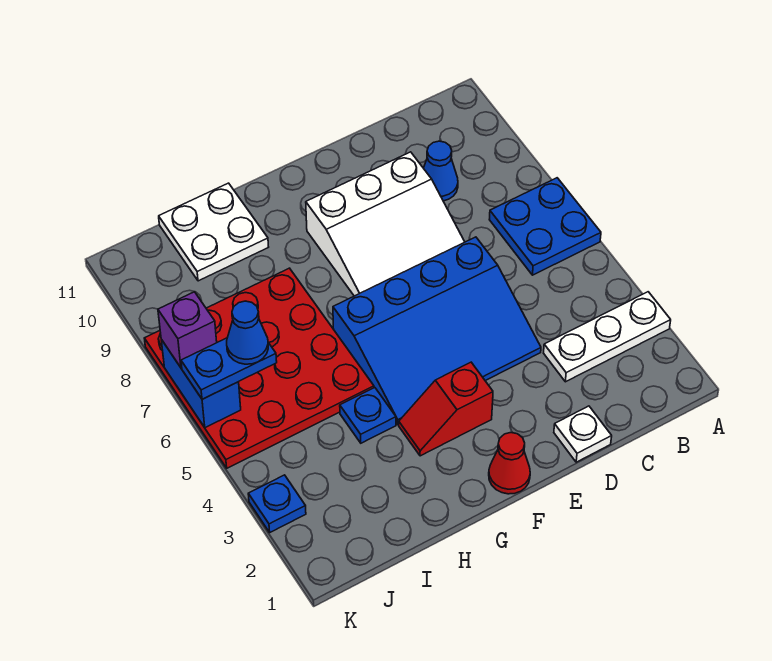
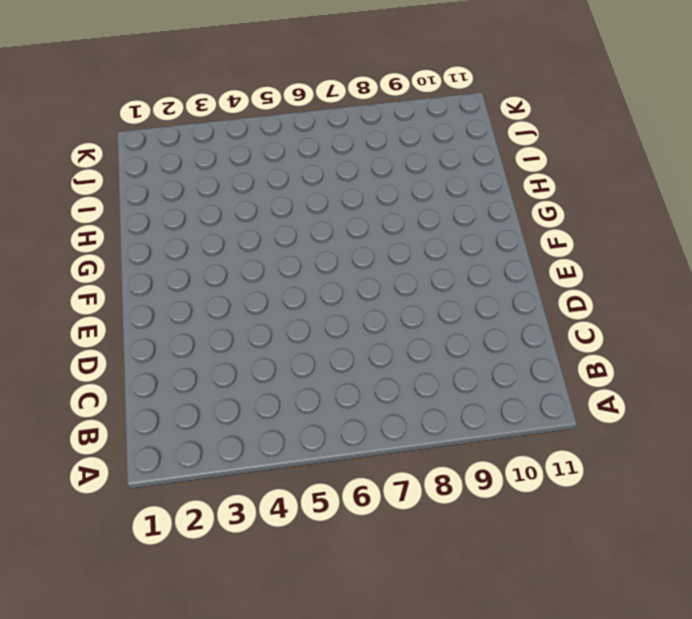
none -> white 1x3 plate [544,292,671,382]
none -> blue 2x2 plate [489,178,601,275]
none -> blue 1x1 cone [424,141,458,201]

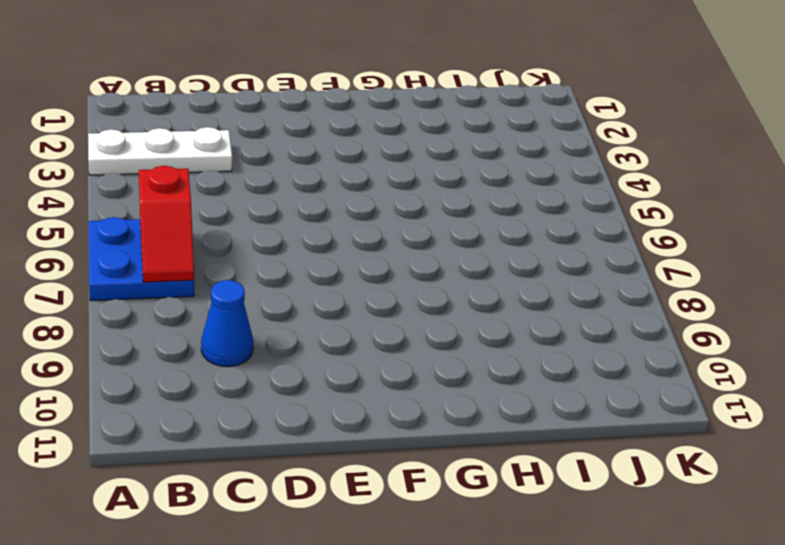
red 1x2 slope [139,166,194,282] -> red 1x2 slope turned to [399,362,493,456]
none -> white 1x1 plate [554,406,612,462]
none -> blue 3x4 slope [333,237,541,425]
none -> white 3x3 slope [306,152,465,296]

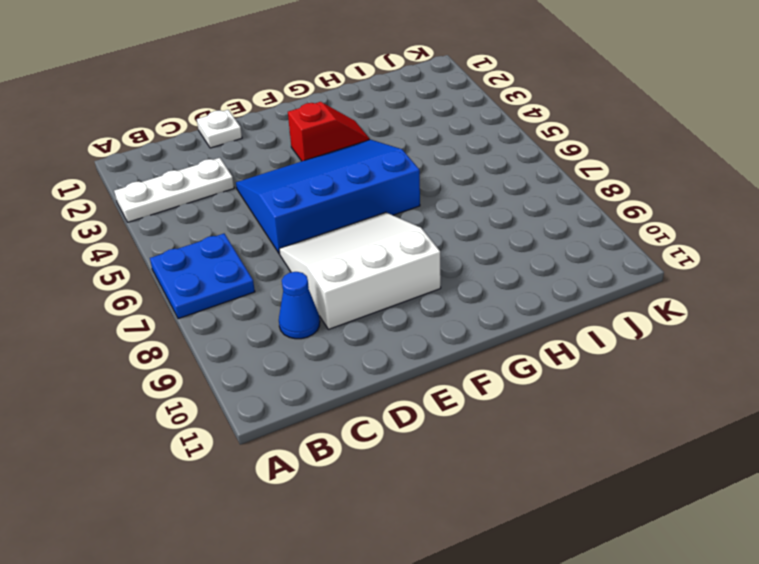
none -> red 1x1 cone [489,433,530,494]
none -> blue 1x1 plate [340,388,396,443]
none -> red 4x4 plate [144,268,374,468]

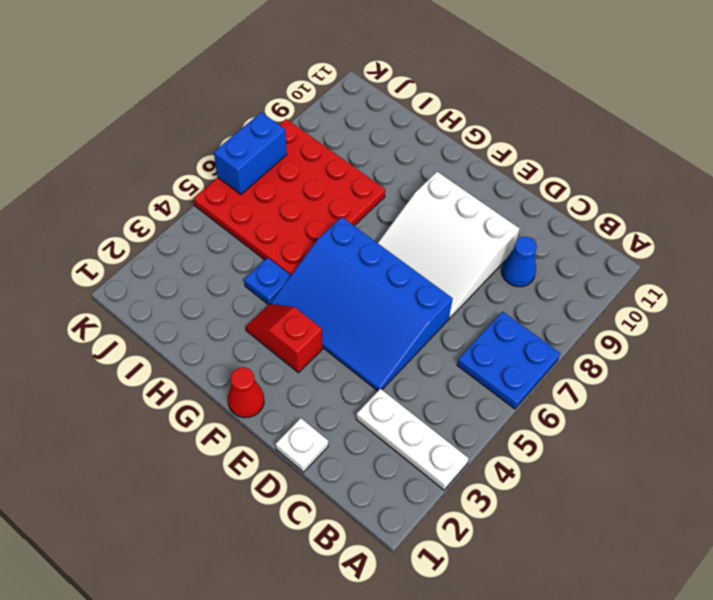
none -> white 2x2 plate [159,183,268,281]
none -> blue 1x1 plate [248,475,306,532]
none -> blue 1x2 plate [181,338,277,399]

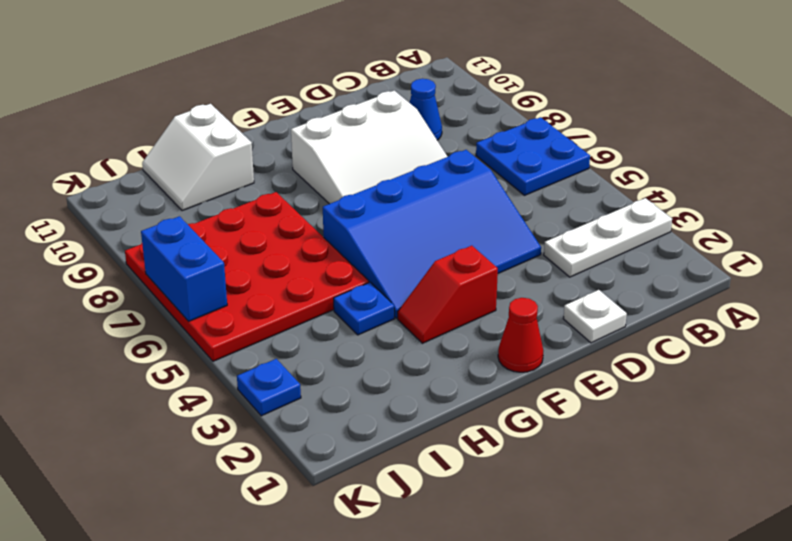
white 2x2 slope [142,104,254,211] -> white 2x2 plate [159,183,268,281]
none -> blue 1x2 plate [181,338,277,399]
none -> purple 1x1 brick [158,292,217,368]
none -> blue 1x1 cone [227,301,268,364]

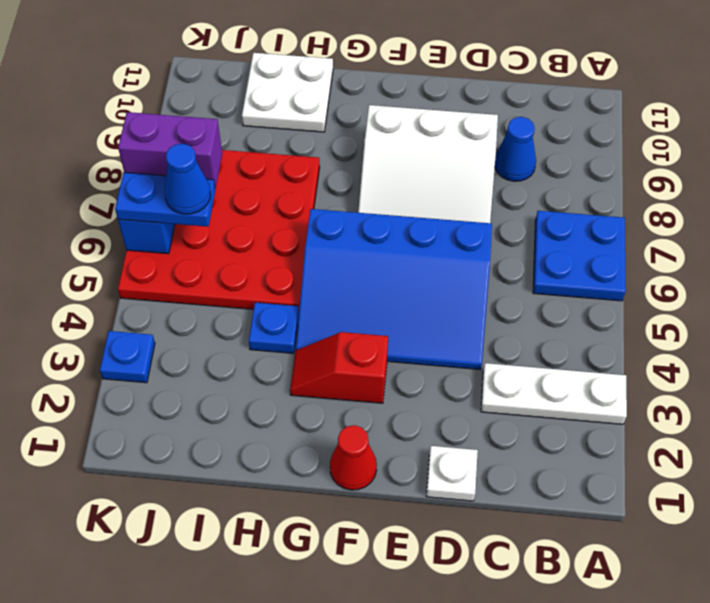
purple 1x2 brick [118,112,222,188] -> purple 1x1 brick [158,292,217,368]

